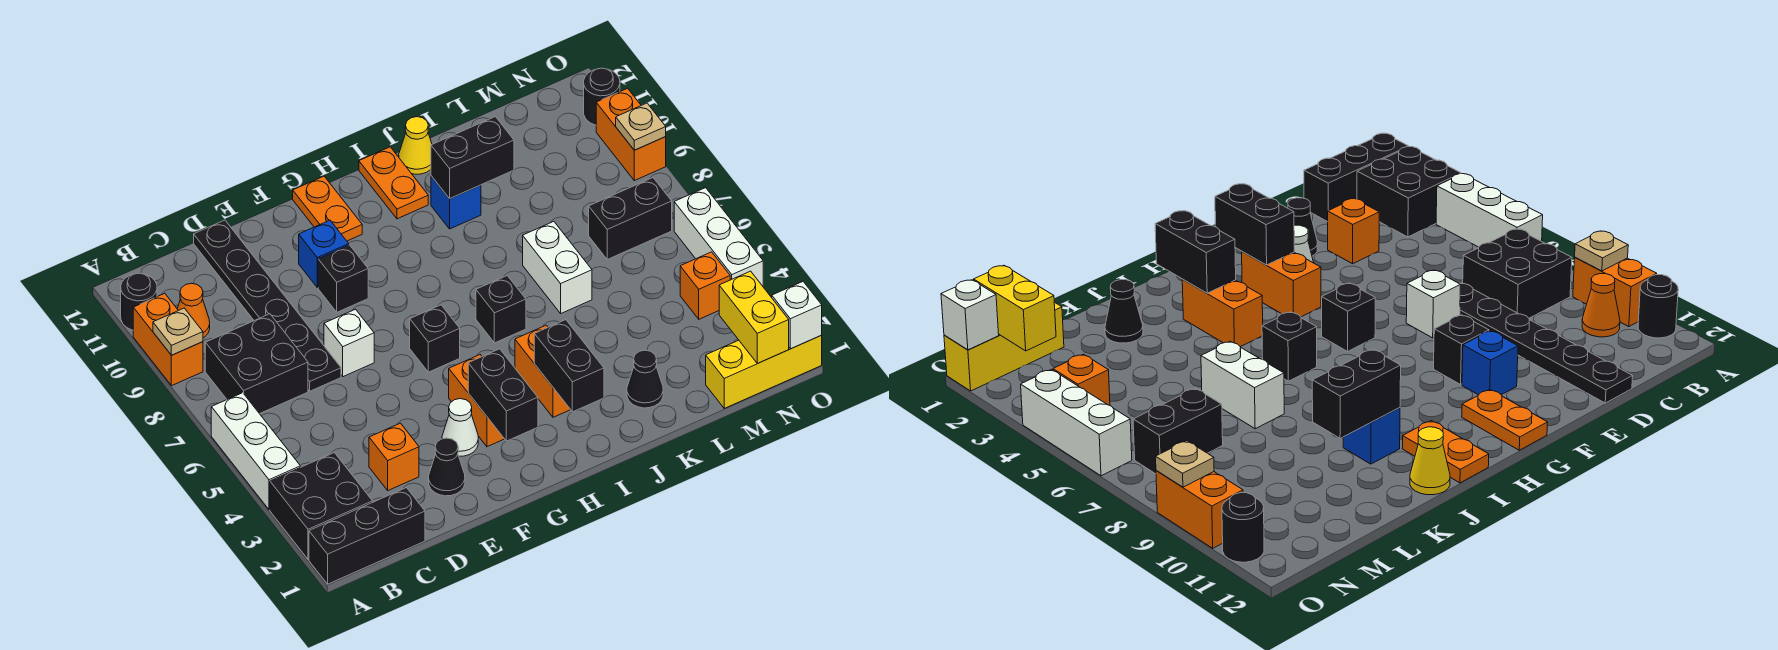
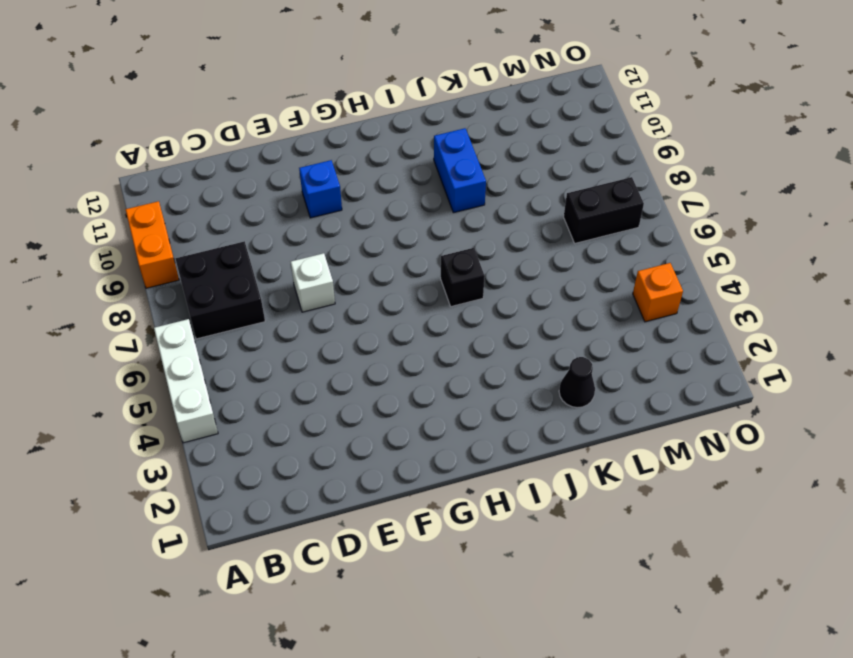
blue 1x2 brick [434,128,486,213] -> blue 1x1 brick [431,176,481,229]
none -> black 1x3 brick [309,488,425,584]
none -> black 2x2 brick [270,453,373,559]
none -> black 1x1 round brick [121,273,157,330]
none -> orange 1x1 cone [177,283,210,338]

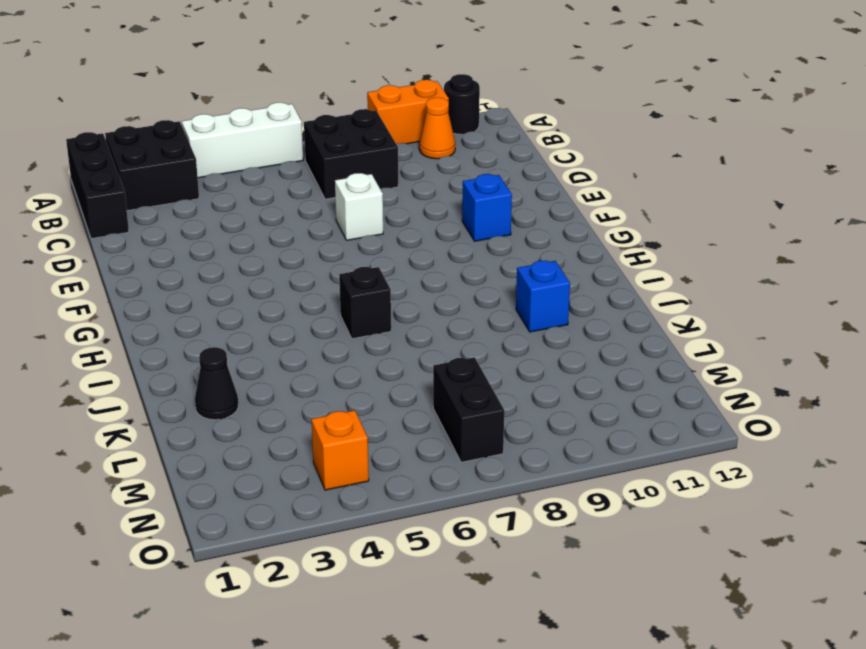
none -> orange 1x1 brick [369,423,419,490]
none -> black 1x6 plate [194,220,341,391]
none -> black 1x1 cone [429,438,465,496]
none -> white 1x1 cone [442,399,478,456]

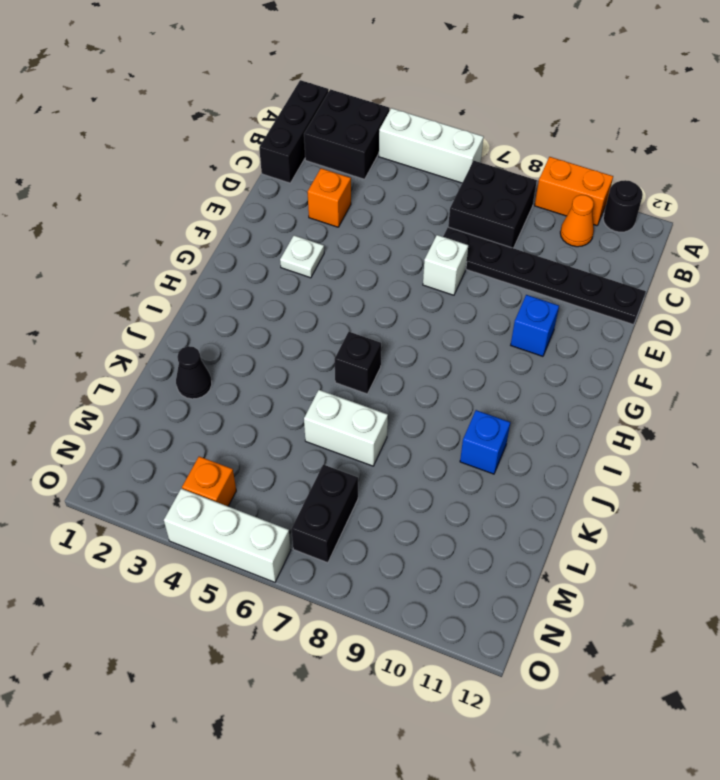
white 1x1 plate [280,235,324,278] -> white 1x1 cone [442,399,478,456]
none -> black 1x1 cone [429,438,465,496]
none -> black 1x1 brick [318,245,368,312]
none -> orange 1x2 brick [449,355,504,447]
none -> black 1x1 brick [410,305,460,372]

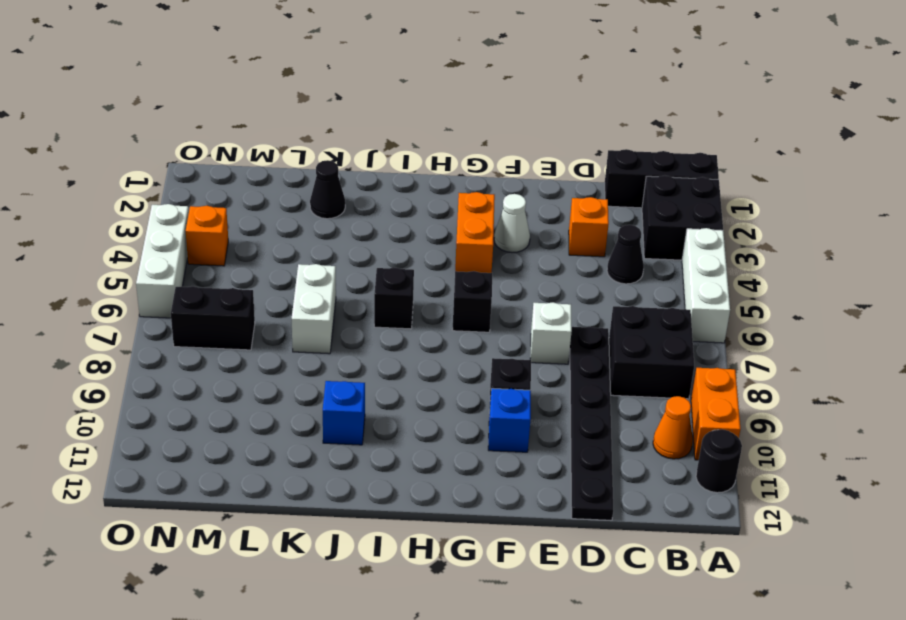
black 1x1 cone [607,225,644,284] -> black 1x1 cone moved to [429,438,465,496]
none -> orange 1x2 plate [293,176,362,241]
none -> orange 1x2 brick [515,325,571,417]
none -> orange 1x2 plate [359,147,428,219]
none -> yellow 1x1 cone [399,117,432,174]

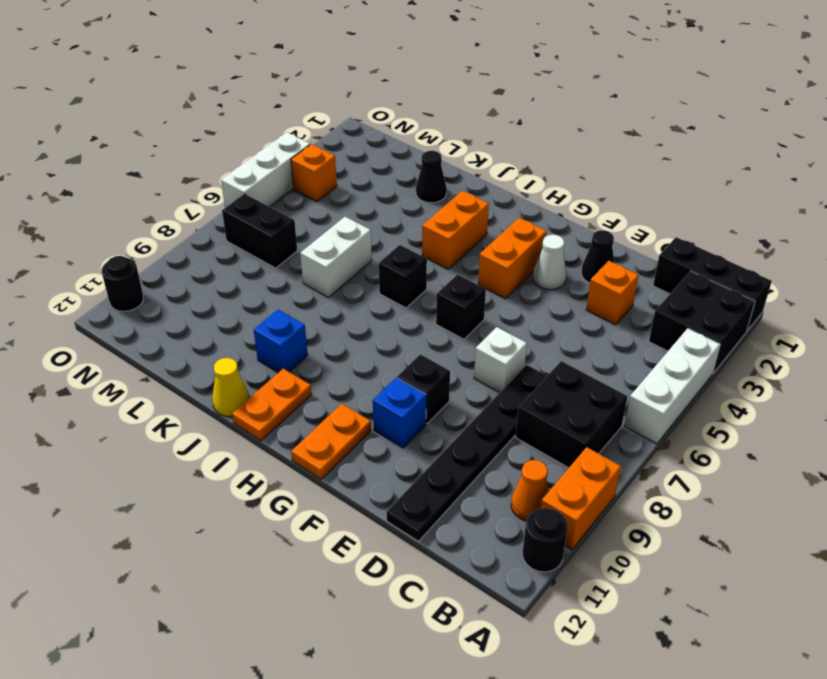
none -> yellow 1x3 brick [706,335,822,408]
none -> orange 1x2 brick [596,88,666,181]
none -> tan 1x1 plate [153,308,203,355]
none -> black 1x2 brick [468,349,538,441]

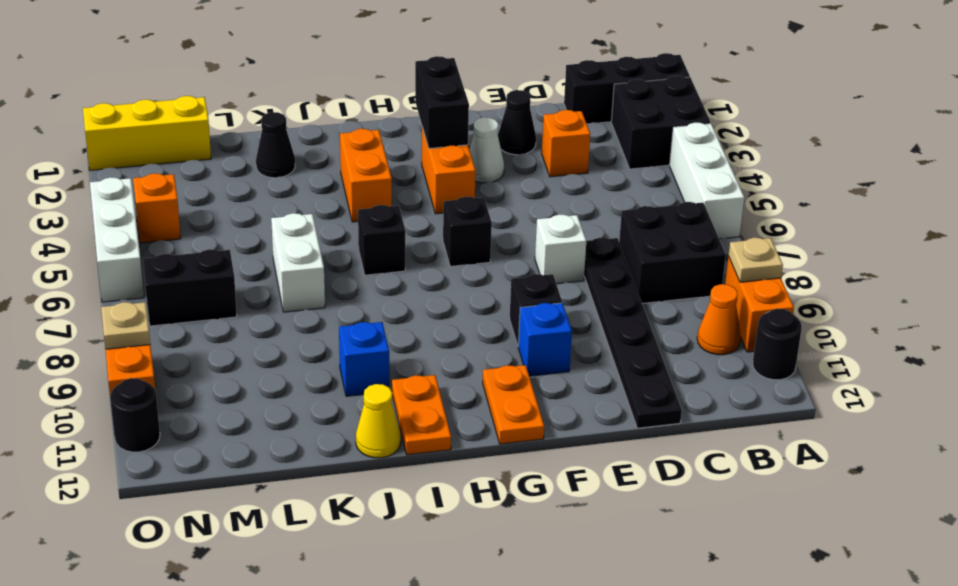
none -> black 1x2 brick [534,320,604,412]
none -> black 1x2 brick [431,117,514,199]
none -> yellow 1x2 brick [719,271,789,364]
none -> white 1x1 brick [772,282,822,349]

